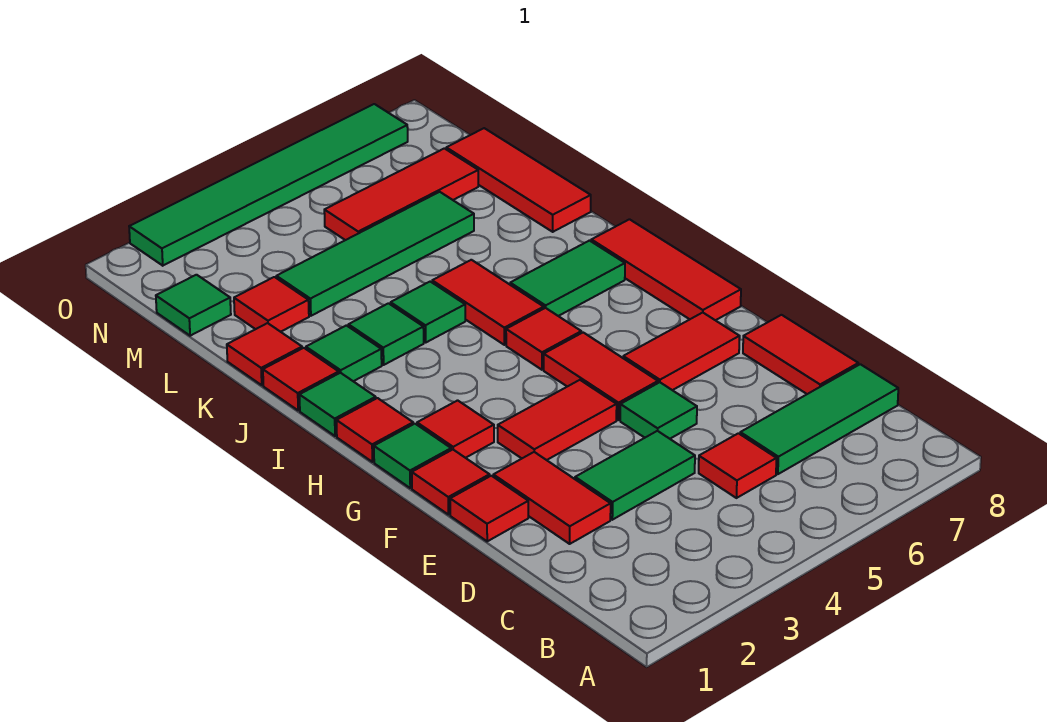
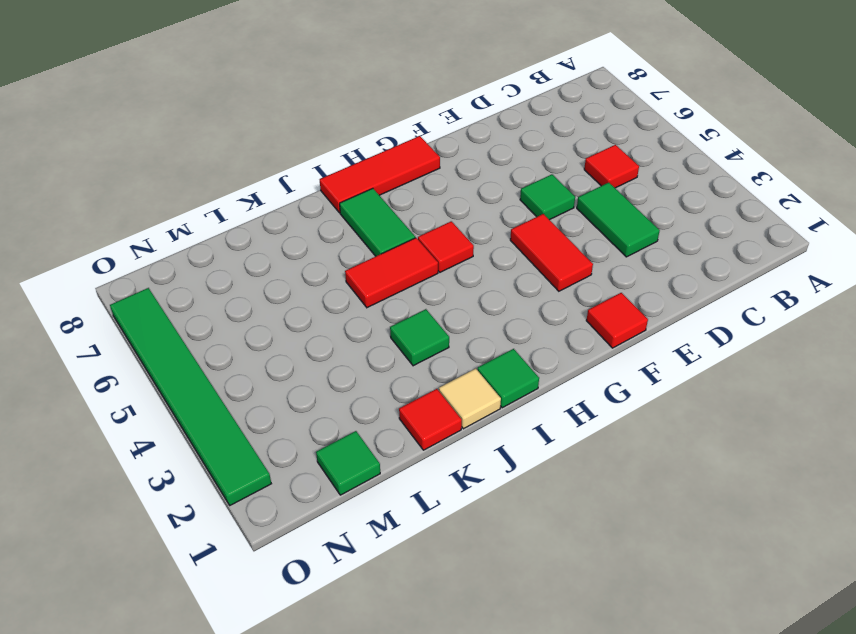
tan 1x1 tile [439,368,501,429] -> red 1x1 tile [263,348,339,410]
none -> green 1x3 tile [740,364,898,474]
none -> red 1x2 tile [493,452,611,544]
none -> red 1x2 tile [743,315,858,394]
none -> red 1x1 tile [450,476,528,541]

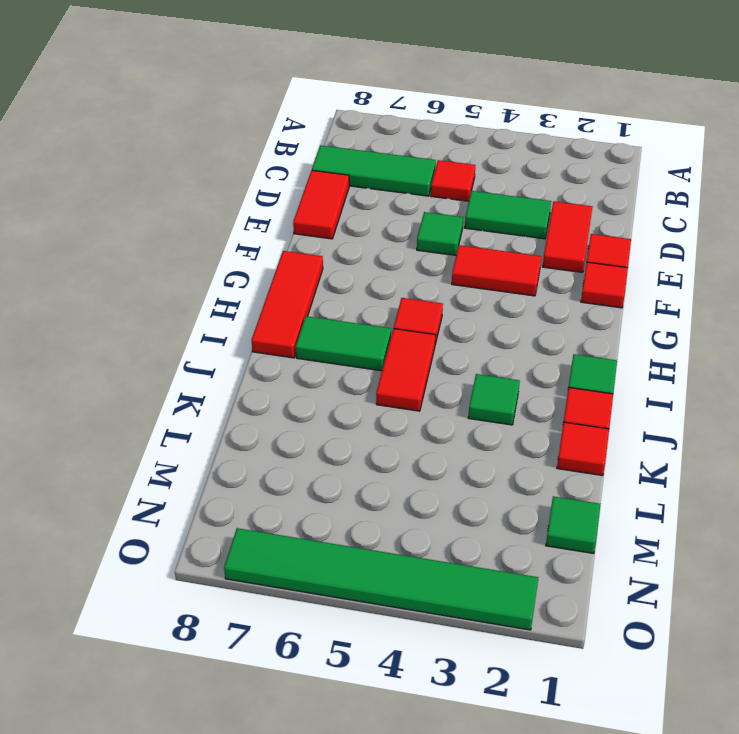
none -> red 1x2 tile [544,333,658,420]
none -> red 1x2 tile [623,313,740,390]
none -> green 1x1 tile [374,424,451,488]
none -> red 1x1 tile [417,400,494,458]

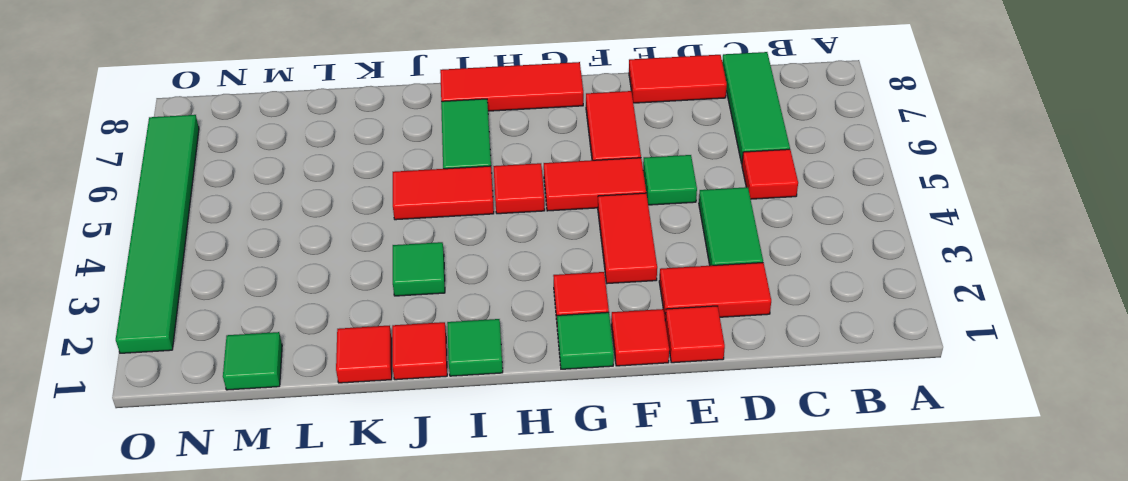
none -> red 1x1 tile [336,398,413,462]
none -> green 1x1 tile [306,325,382,381]
none -> green 1x1 tile [391,282,465,342]
none -> red 1x3 tile [446,128,591,232]

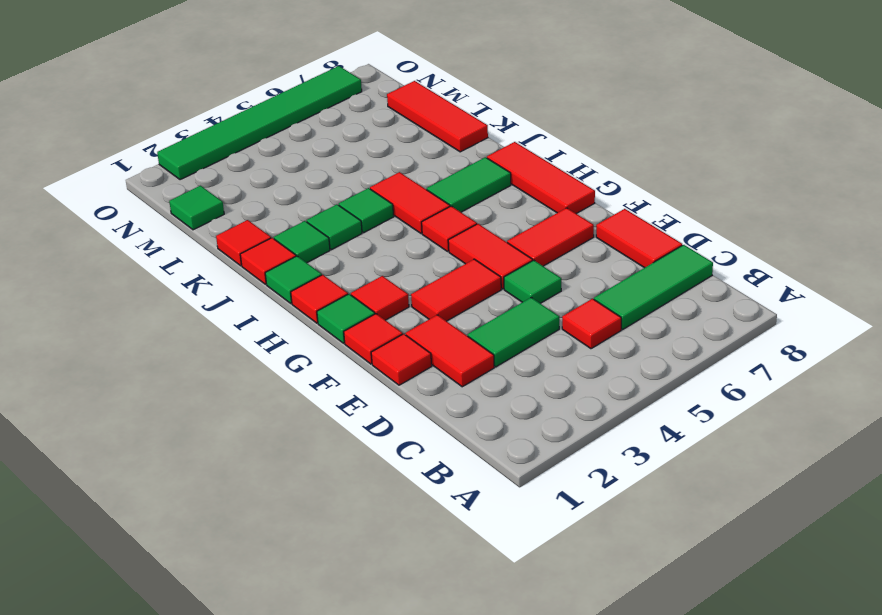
none -> red 1x1 tile [234,277,309,332]
none -> green 1x4 tile [276,192,474,316]
none -> red 1x3 tile [324,148,478,240]

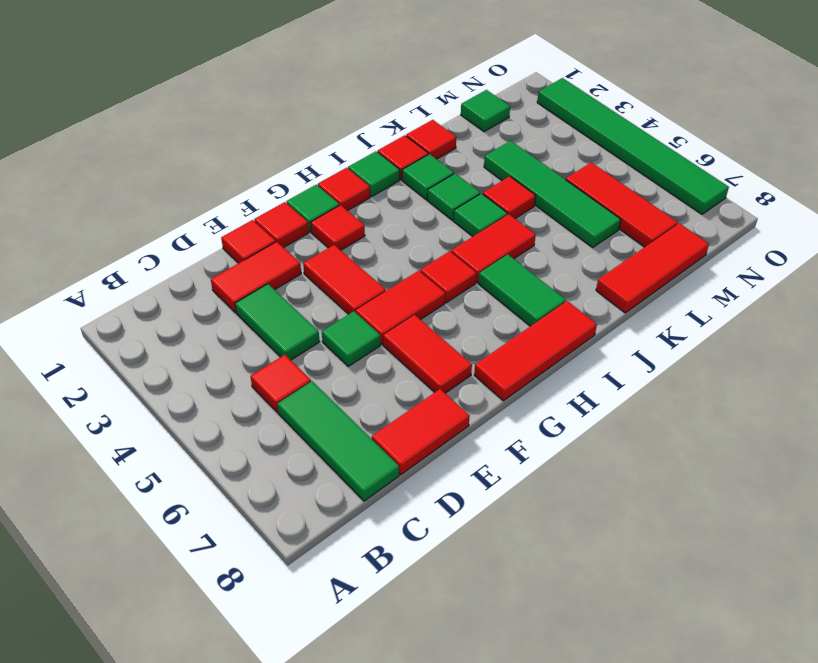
red 1x1 tile [483,176,536,218] -> red 1x1 tile moved to [234,277,309,332]

